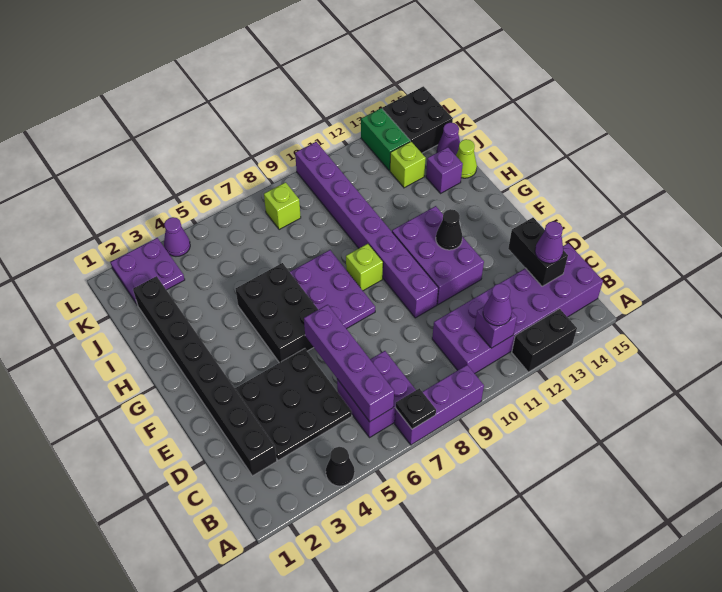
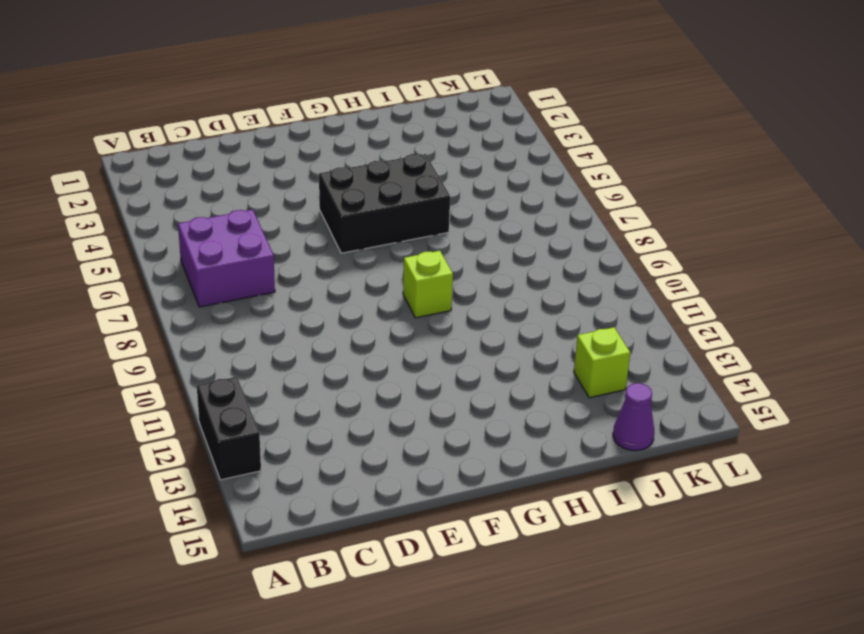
none -> black 1x1 cone [326,447,355,486]
none -> purple 1x3 brick [395,365,484,445]
none -> purple 2x6 brick [432,243,603,374]

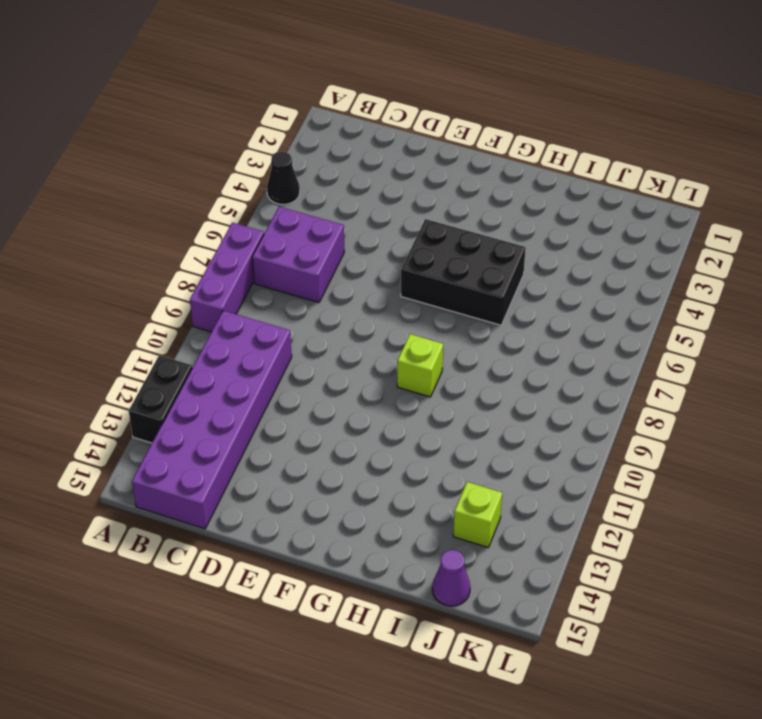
none -> black 1x8 brick [133,276,277,476]
none -> black 3x3 plate [235,349,352,460]
none -> purple 1x8 brick [295,142,438,318]

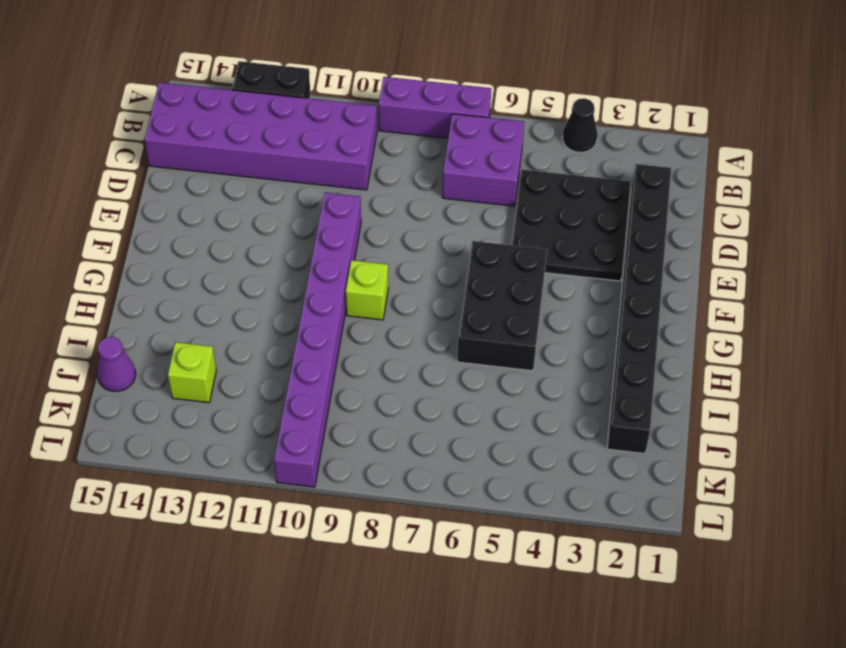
none -> purple 2x3 brick [392,206,484,305]
none -> purple 2x3 plate [290,250,375,329]
none -> purple 1x1 brick [426,147,463,193]

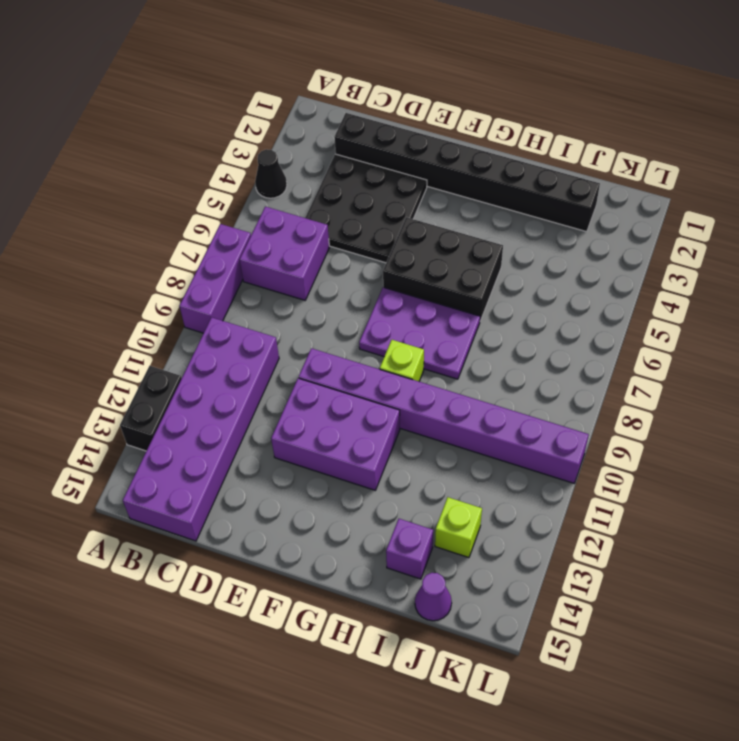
none -> lime 1x1 cone [456,139,477,178]
none -> purple 2x2 plate [110,238,185,304]
none -> lime 1x1 brick [264,182,301,230]

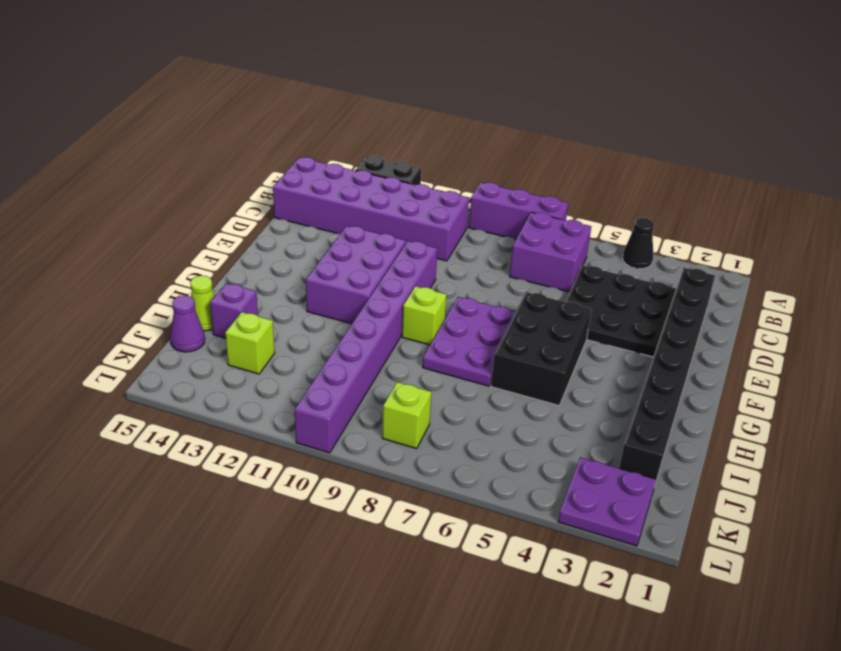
none -> green 1x2 brick [361,108,410,171]
none -> black 2x2 brick [382,86,453,153]
none -> purple 1x1 cone [164,217,190,256]

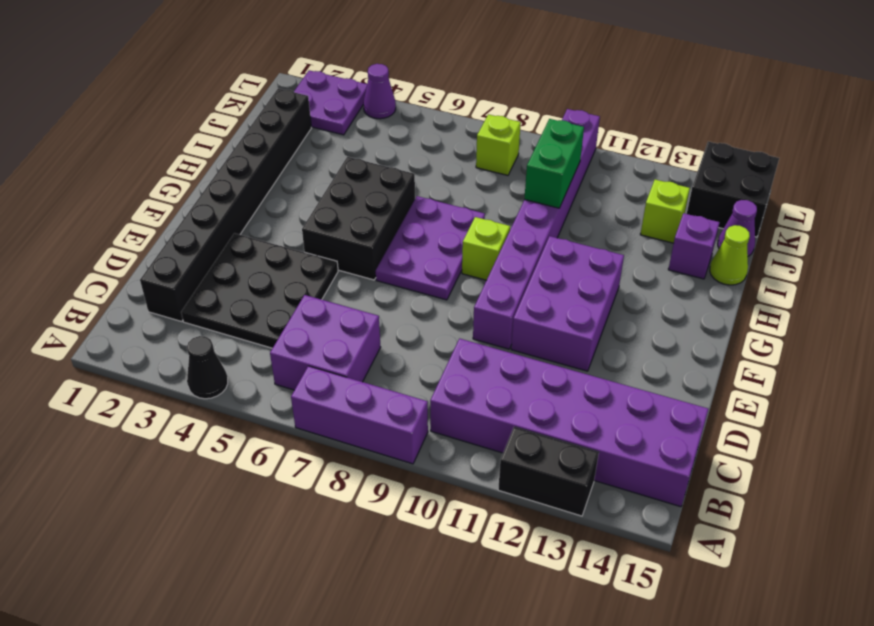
green 1x2 brick [524,119,584,208] -> green 1x2 brick moved to [361,108,410,171]
none -> black 1x1 plate [395,388,436,429]
none -> purple 1x4 brick [304,305,394,422]
none -> purple 1x1 brick [475,307,517,348]

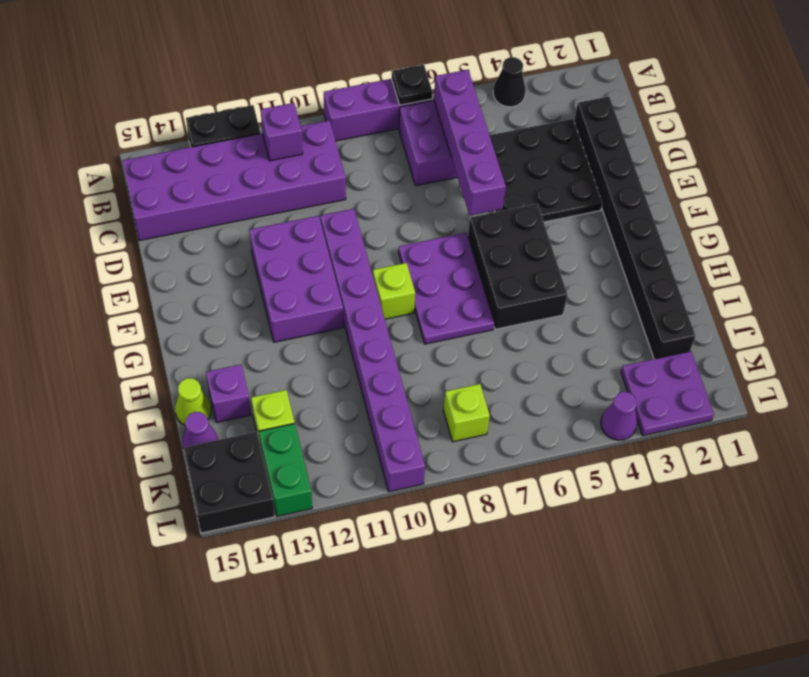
none -> black 1x2 brick [508,218,568,286]
none -> black 1x1 cone [436,209,463,250]
none -> purple 1x1 cone [483,283,512,326]

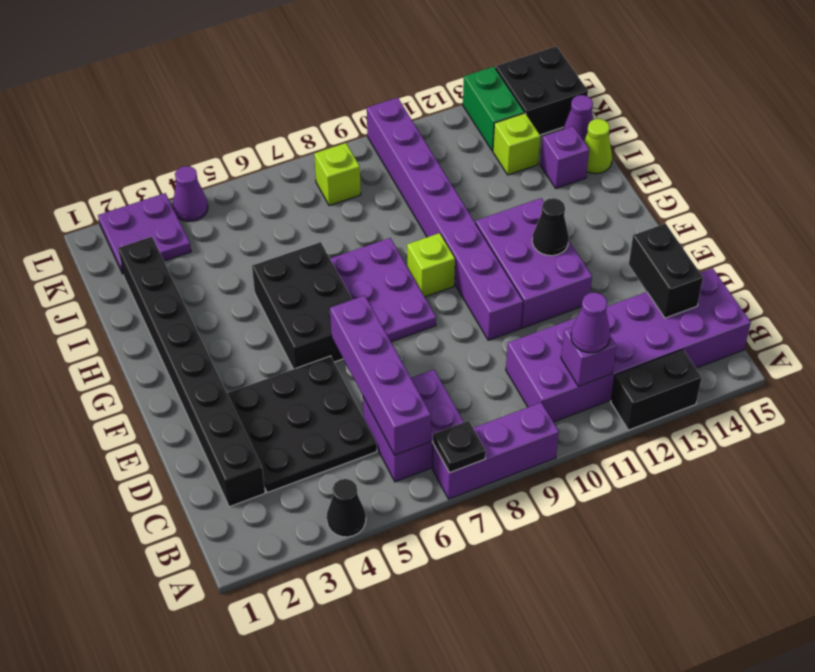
none -> purple 1x1 cone [535,221,563,263]

